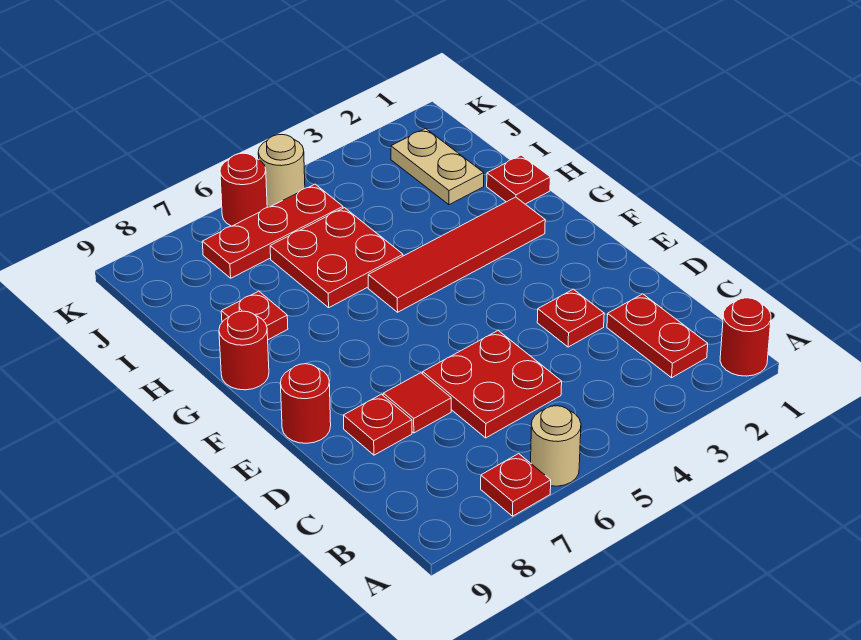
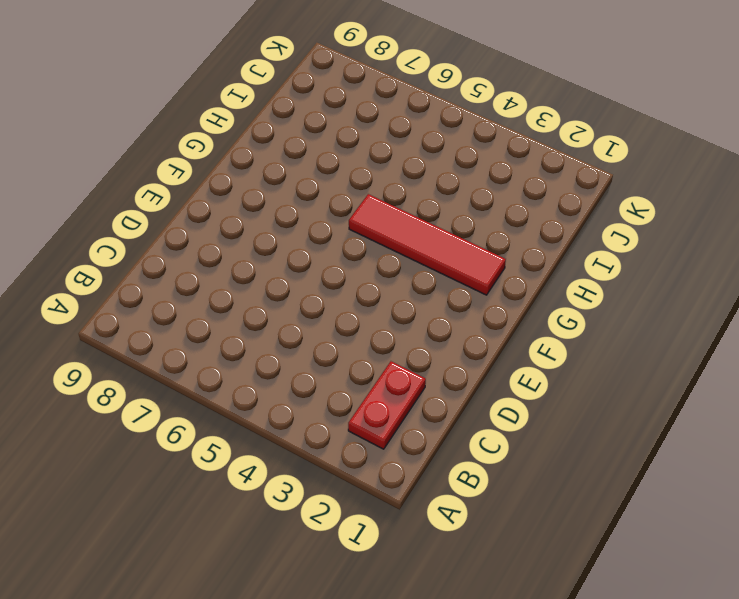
none -> red 1x1 round brick [720,298,771,376]
none -> tan 1x1 round brick [531,406,581,486]
none -> red 1x1 plate [481,454,551,516]

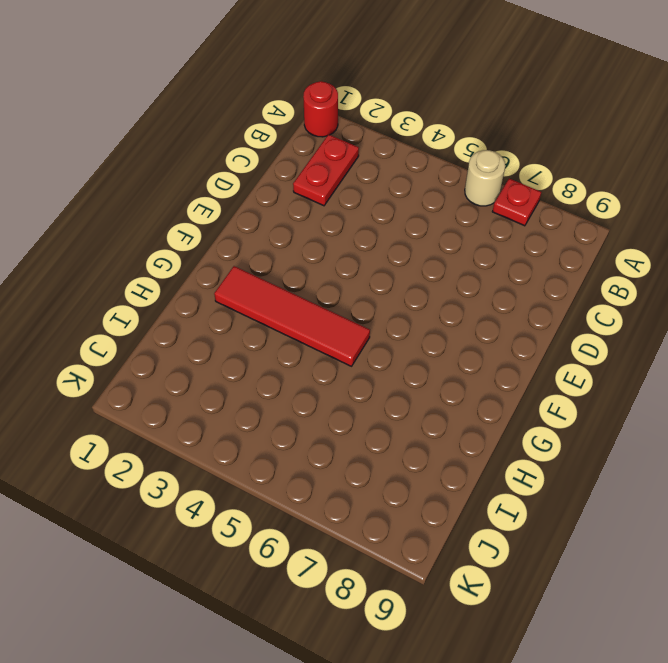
none -> red 2x2 plate [423,331,562,438]
none -> red 1x1 plate [537,289,604,347]
none -> red 1x1 tile [383,373,451,433]

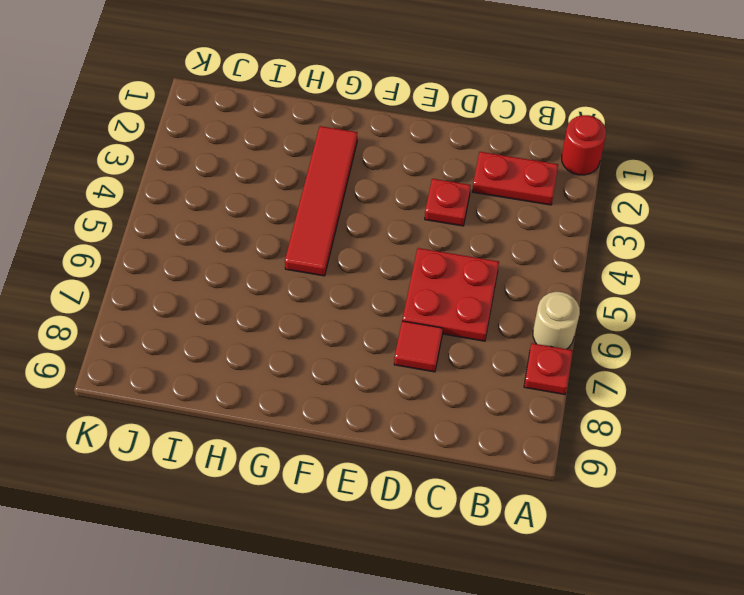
none -> red 1x1 plate [343,394,412,455]
none -> red 1x1 round brick [280,364,331,443]
none -> red 1x1 round brick [219,311,269,390]

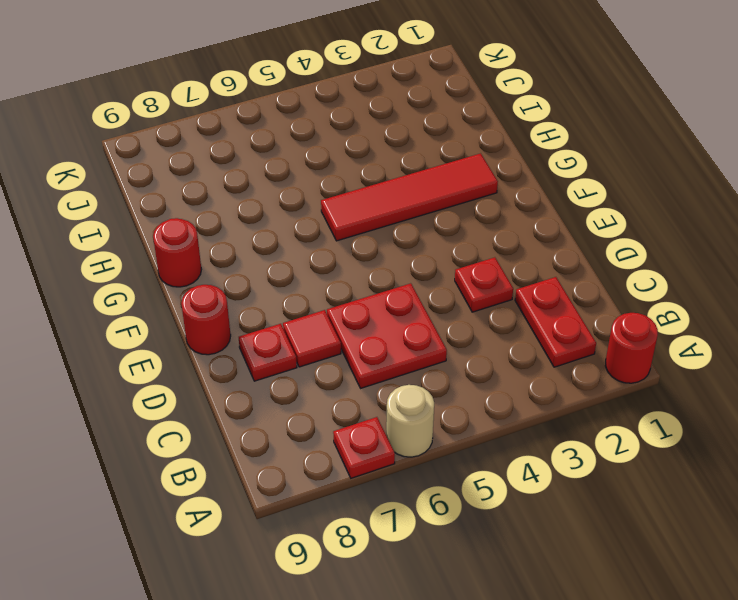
none -> red 1x1 plate [487,155,550,204]
none -> red 2x2 plate [270,208,403,308]
none -> red 1x1 plate [221,291,288,340]

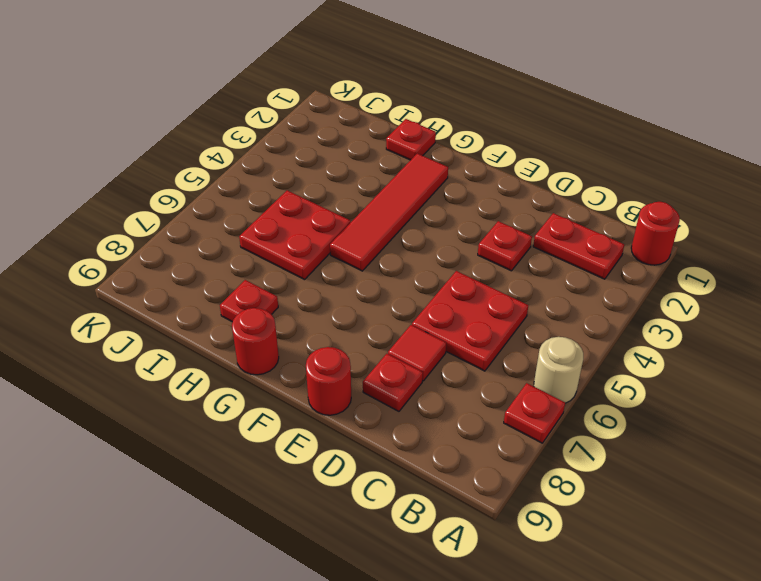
none -> tan 1x2 plate [391,129,484,205]
none -> red 1x3 plate [202,184,343,278]
none -> tan 1x1 round brick [258,134,305,207]

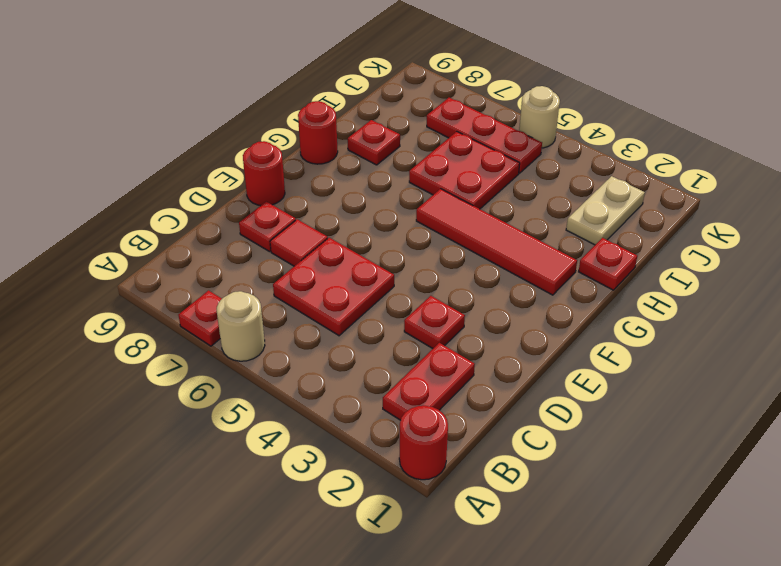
none -> red 1x1 round brick [220,153,267,226]

